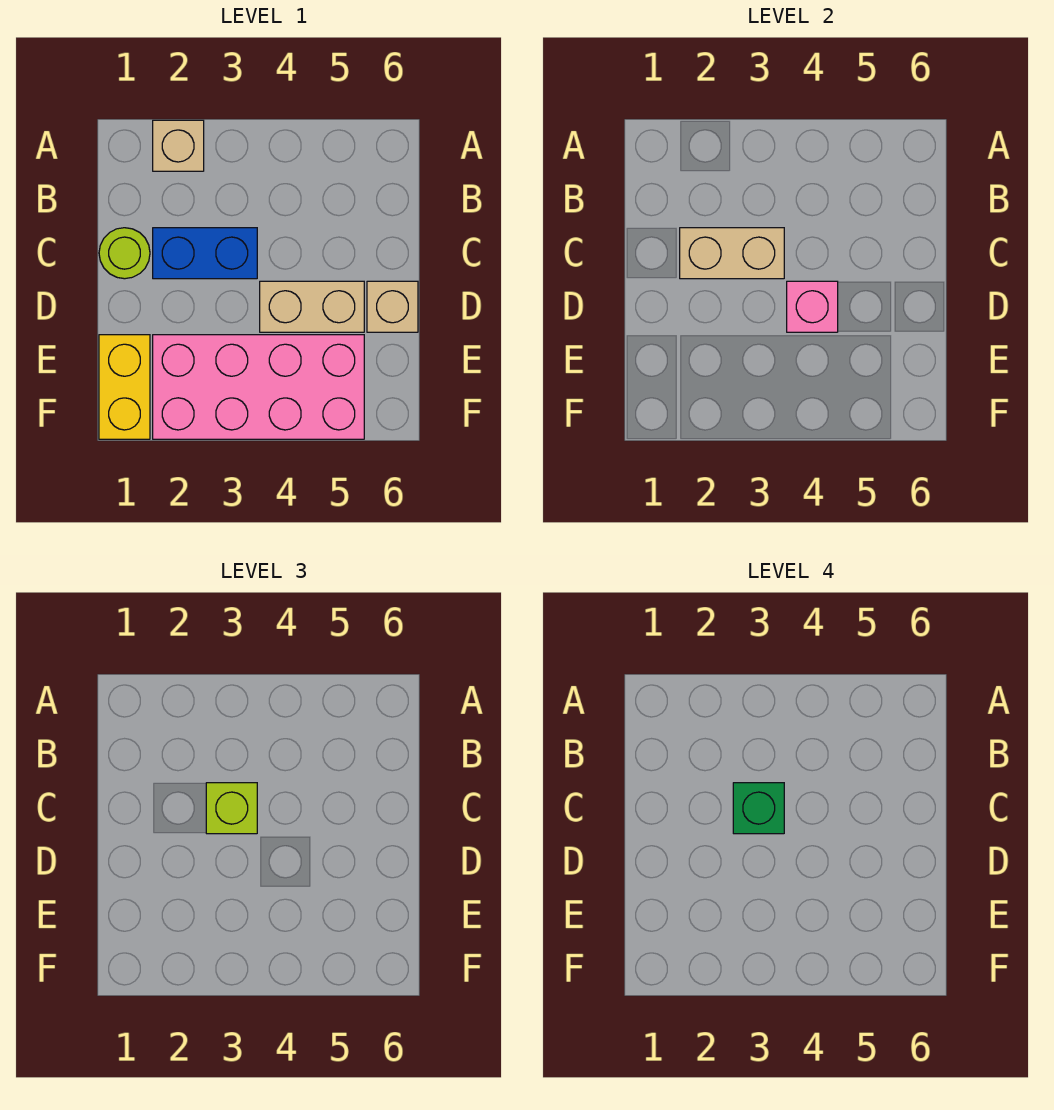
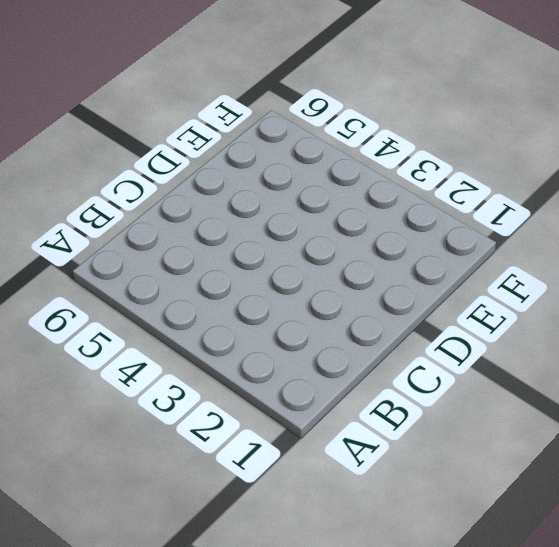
none -> tan 1x1 brick [153,120,204,171]
none -> lime 1x1 round brick [99,228,150,279]

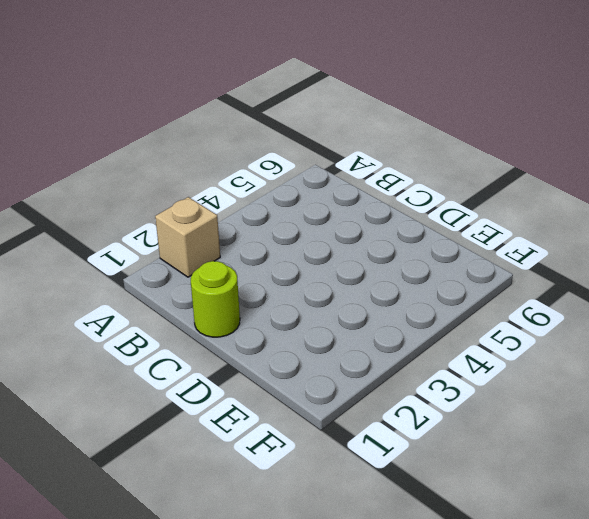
none -> blue 1x2 brick [153,228,257,279]
none -> tan 1x2 brick [260,281,364,332]

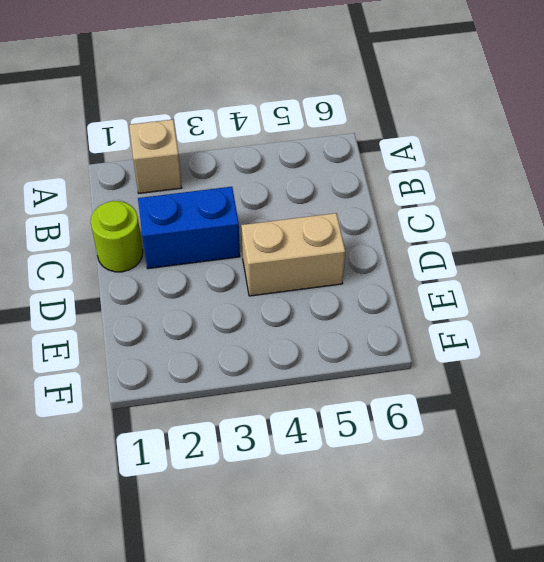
none -> tan 1x1 brick [367,281,418,332]
none -> yellow 1x2 brick [99,335,150,439]

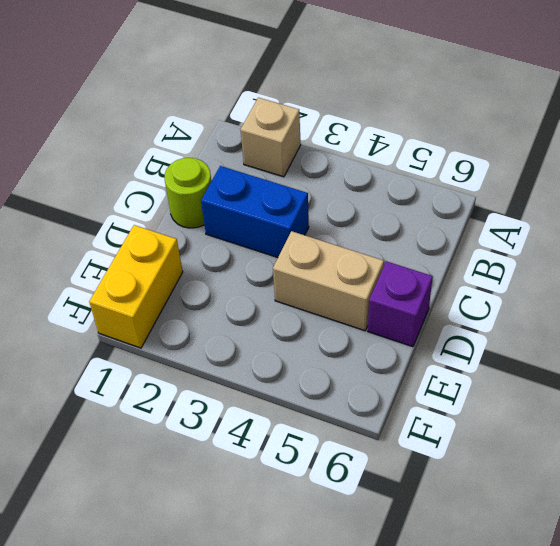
purple 1x1 brick [368,261,433,347] -> tan 1x1 brick [367,281,418,332]
none -> pink 2x4 brick [153,335,364,439]
none -> tan 1x2 brick [680,228,784,279]

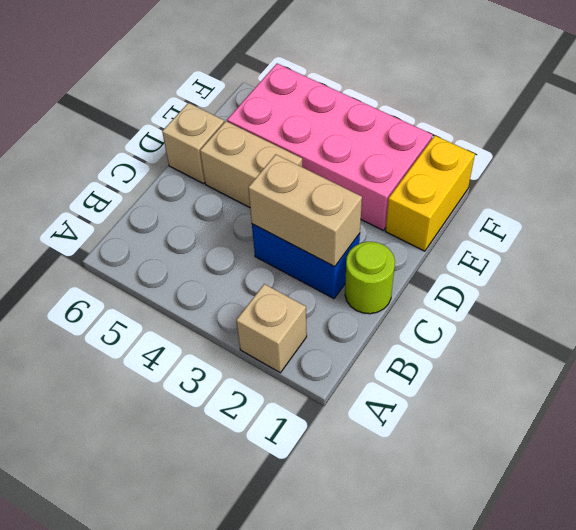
none -> pink 1x1 brick [787,281,838,332]
none -> lime 1x1 brick [206,783,257,834]

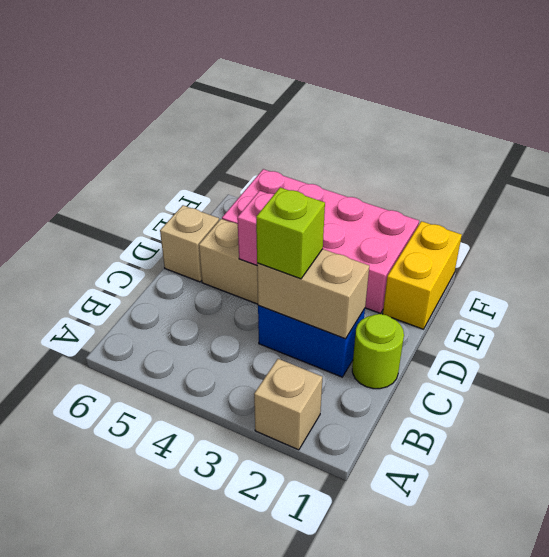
none -> green 1x1 brick [733,783,784,834]

